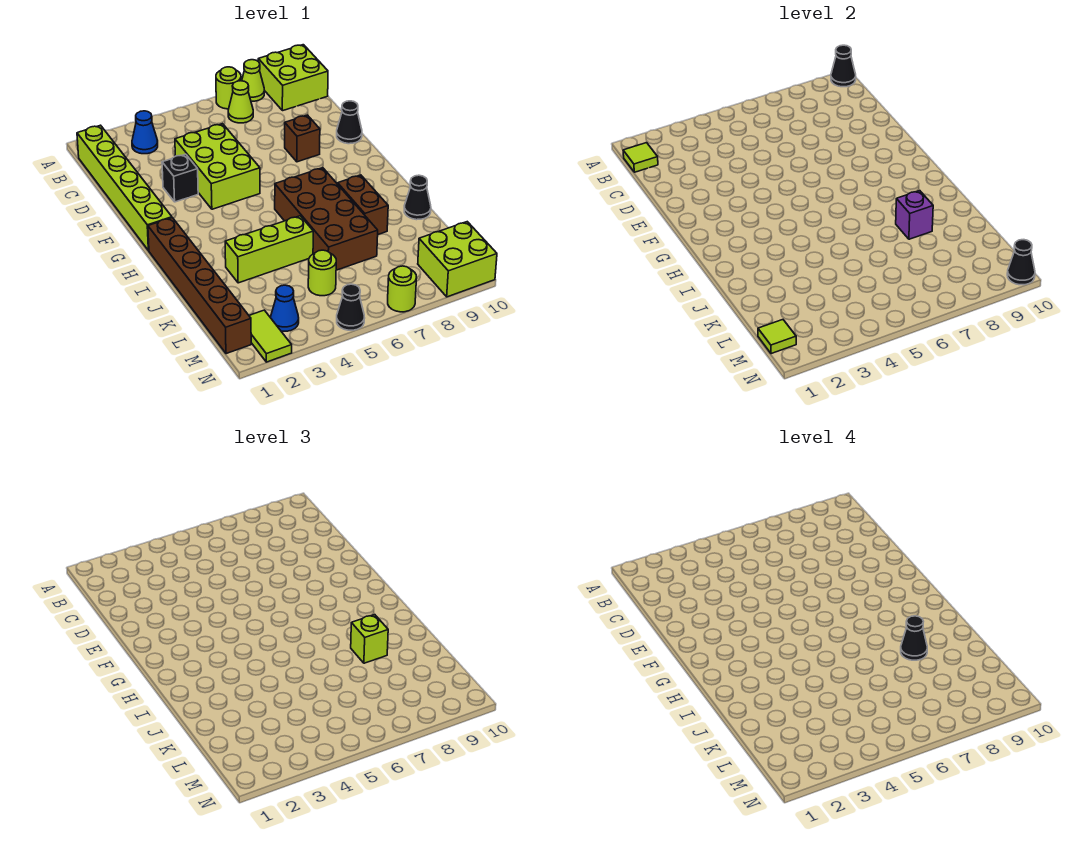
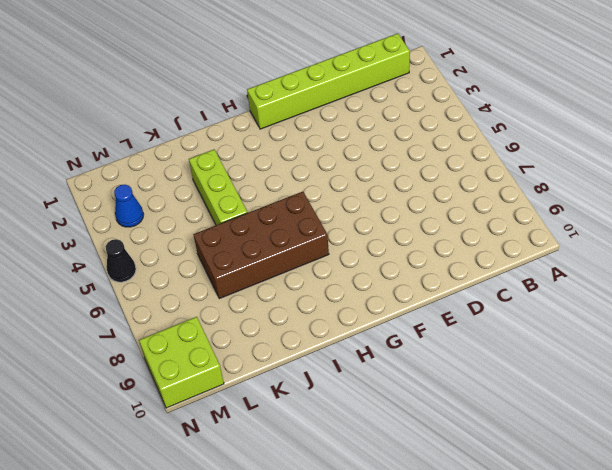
none -> lime 1x1 round brick [216,67,241,109]
none -> lime 1x1 cone [242,60,264,101]
none -> lime 2x2 brick [258,45,328,111]

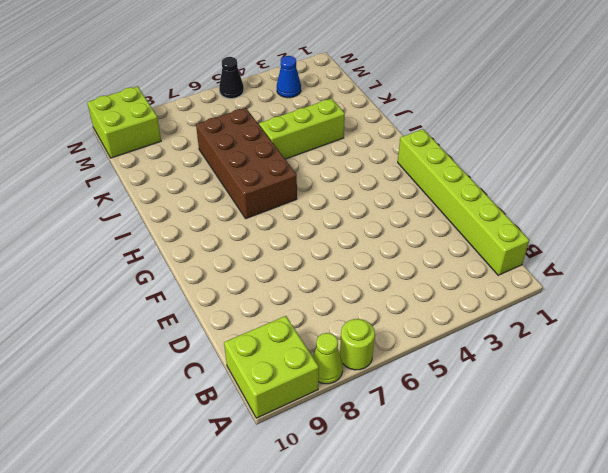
none -> blue 1x1 cone [132,111,158,154]
none -> lime 1x1 cone [228,81,253,123]
none -> lime 2x3 brick [175,124,260,209]

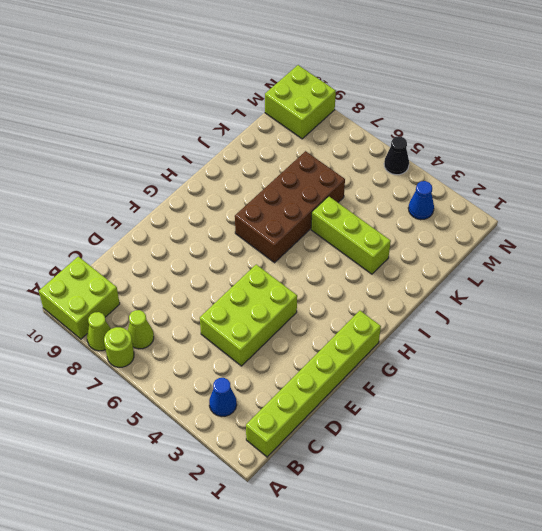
none -> black 1x1 brick [162,154,198,202]
none -> brown 1x1 brick [285,115,320,162]
none -> black 1x1 cone [337,101,362,144]

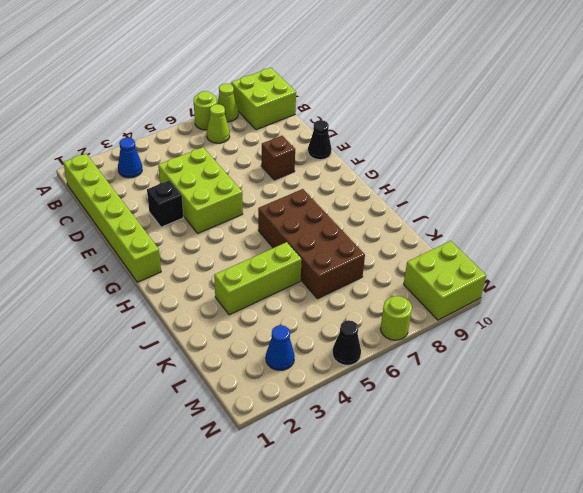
none -> brown 1x6 brick [148,218,251,354]
none -> brown 1x2 brick [338,175,388,234]
none -> black 1x1 cone [404,175,431,220]

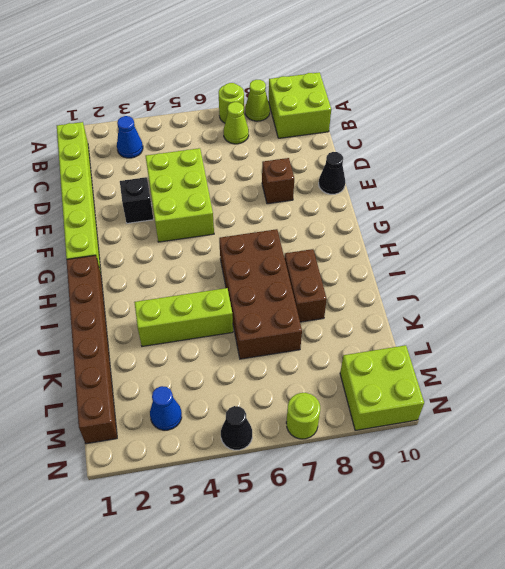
none -> black 1x1 cone [404,175,431,220]
none -> lime 1x1 round brick [308,250,336,296]
none -> lime 1x2 tile [249,310,292,362]

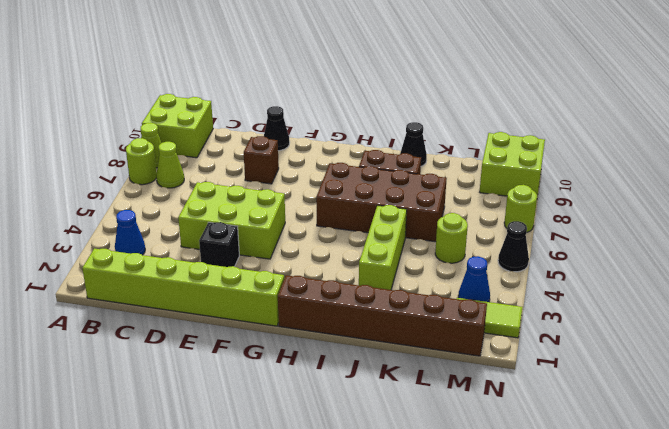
none -> black 1x1 cone [831,45,856,87]
none -> lime 1x1 tile [623,143,658,172]
none -> purple 1x1 brick [896,191,933,239]

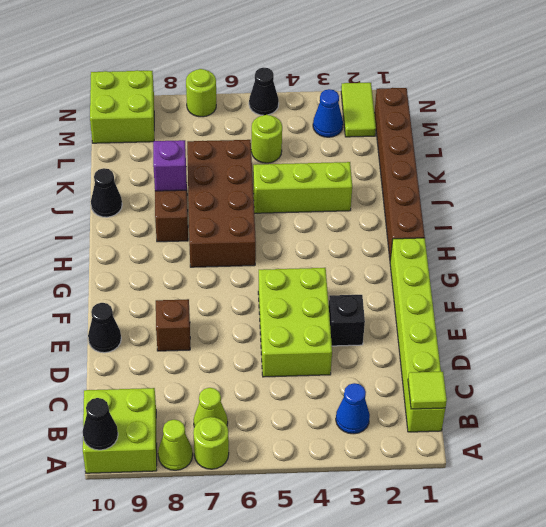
none -> lime 1x1 tile [758,320,796,354]
none -> black 1x1 cone [1007,240,1035,285]
none -> lime 1x1 brick [351,615,388,663]

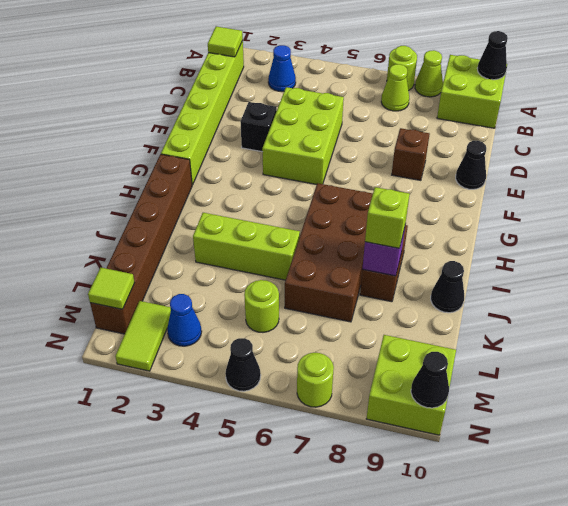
none -> black 1x1 cone [901,616,927,660]

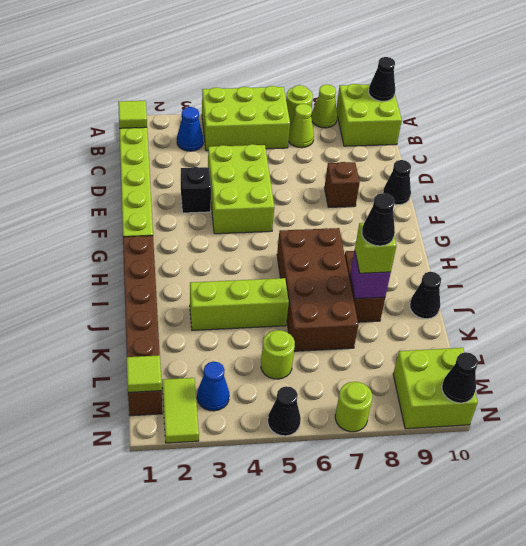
lime 2x3 brick [202,86,290,151] -> none

